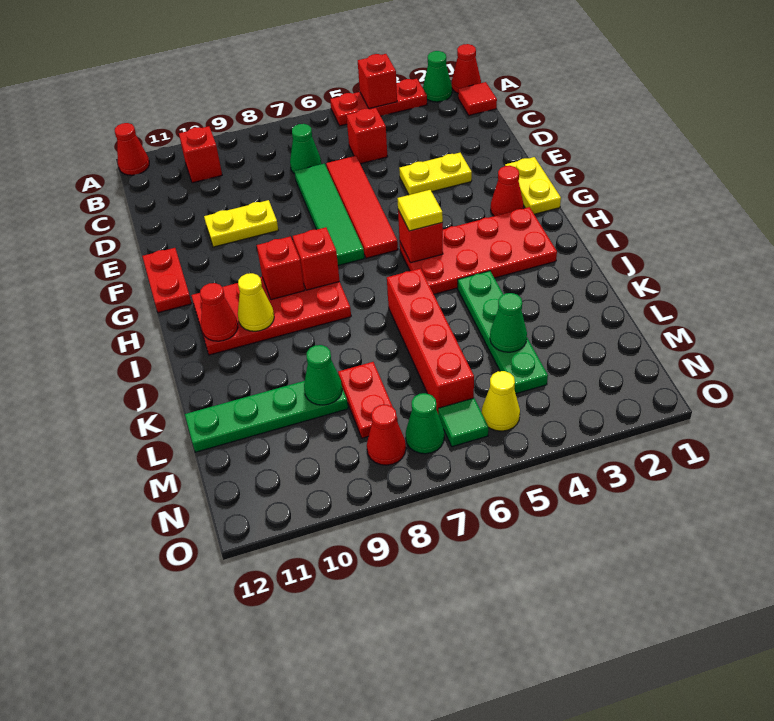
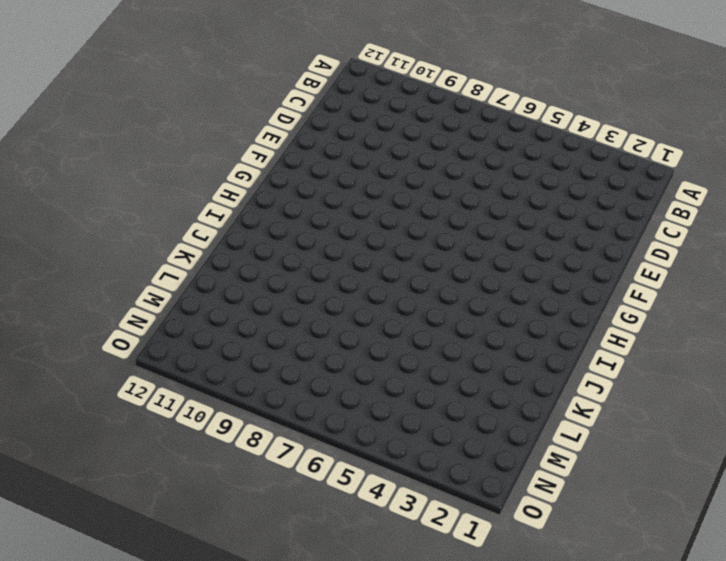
none -> red 1x1 cone [452,44,481,93]
none -> green 1x1 cone [423,51,452,102]
none -> red 1x3 plate [330,79,427,126]
none -> red 1x1 cone [115,123,149,175]

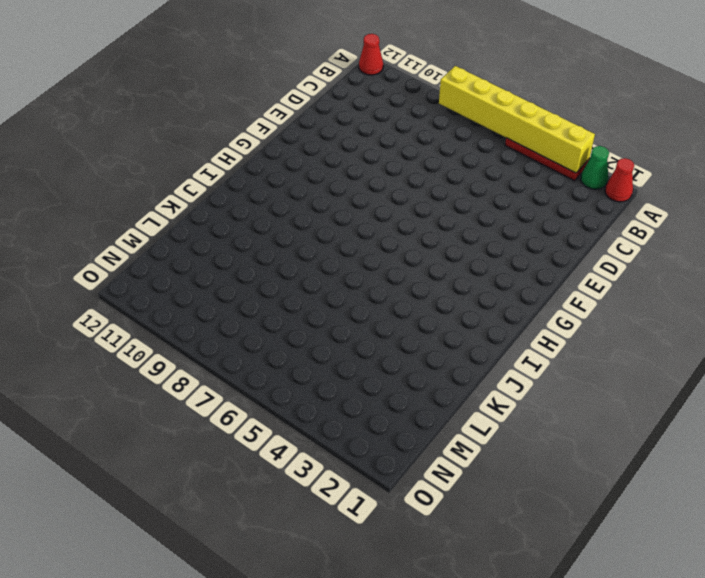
yellow 1x6 brick [439,66,595,173] -> red 1x1 brick [358,54,397,109]
none -> red 1x1 tile [458,82,497,115]
none -> red 1x1 brick [179,126,222,183]
none -> red 1x1 brick [346,108,387,164]
none -> green 1x1 cone [290,124,321,174]

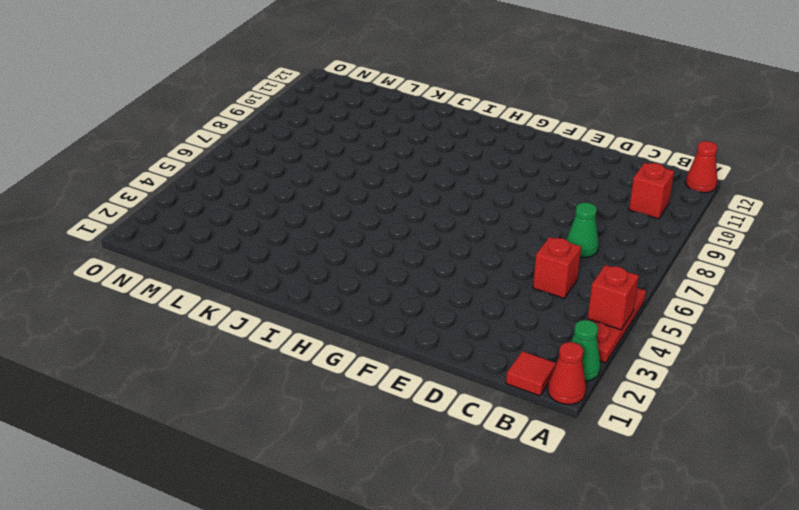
none -> red 1x4 tile [326,156,398,258]
none -> green 1x4 tile [294,164,364,266]
none -> yellow 1x2 plate [399,153,472,195]
none -> yellow 1x2 plate [204,200,278,247]

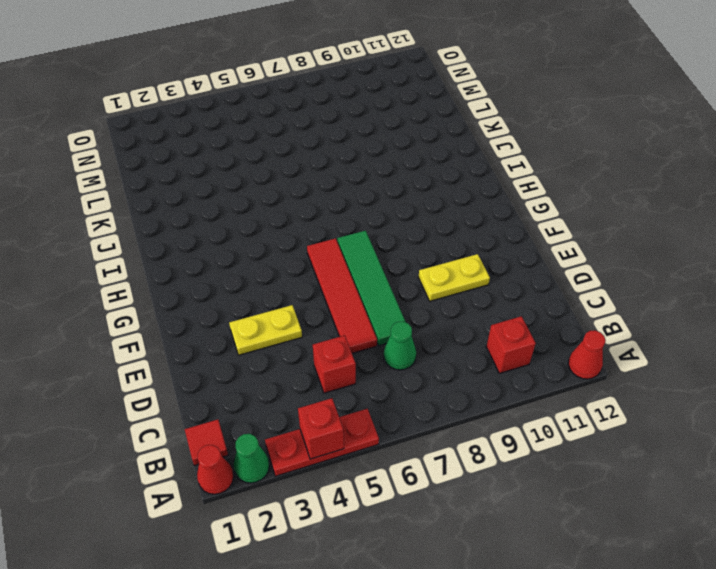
none -> yellow 1x2 plate [505,157,561,214]
none -> red 1x2 plate [142,248,192,313]
none -> red 1x1 cone [491,166,523,216]
none -> red 2x4 plate [400,207,557,294]

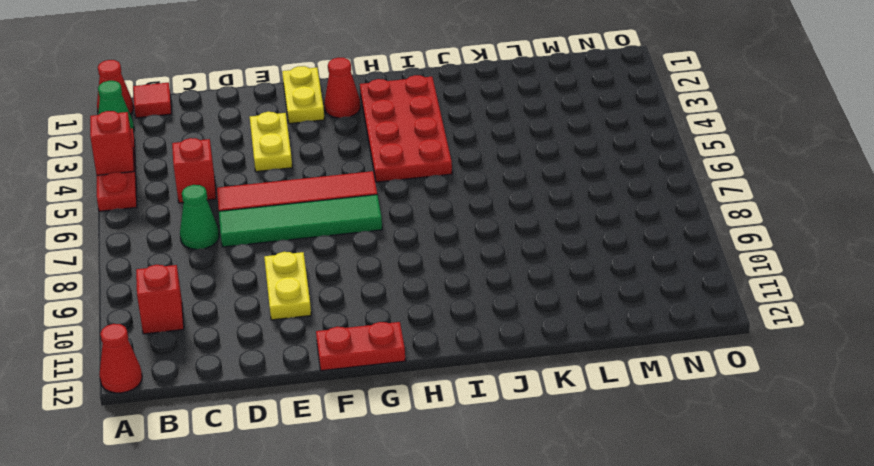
yellow 1x2 plate [282,66,325,124] -> yellow 1x2 plate turned to [505,157,561,214]
none -> red 2x4 plate [191,277,351,355]
none -> green 1x4 plate [458,271,548,394]
none -> red 1x4 brick [387,268,474,412]
none -> red 1x2 plate [338,362,398,438]

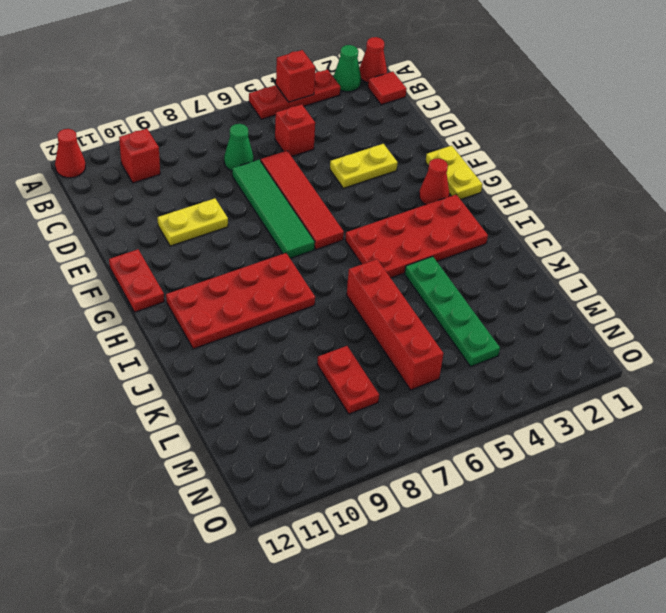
none -> green 1x4 plate [185,381,348,452]
none -> yellow 1x1 cone [482,371,520,431]
none -> green 1x1 tile [438,398,488,447]
none -> green 1x1 cone [406,393,444,454]

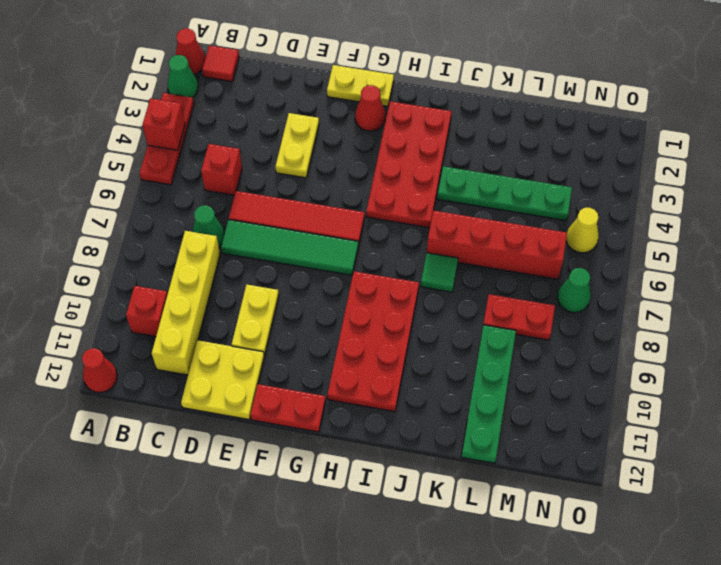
yellow 1x4 brick [152,231,220,375] -> none
yellow 2x2 plate [181,340,264,419] -> none
green 1x1 tile [421,253,458,292] -> green 1x1 tile moved to [438,398,488,447]
none -> red 1x1 cone [367,405,406,465]
none -> red 1x1 brick [398,210,443,263]
none -> red 1x1 brick [293,227,340,290]
none -> red 1x1 brick [257,236,304,300]

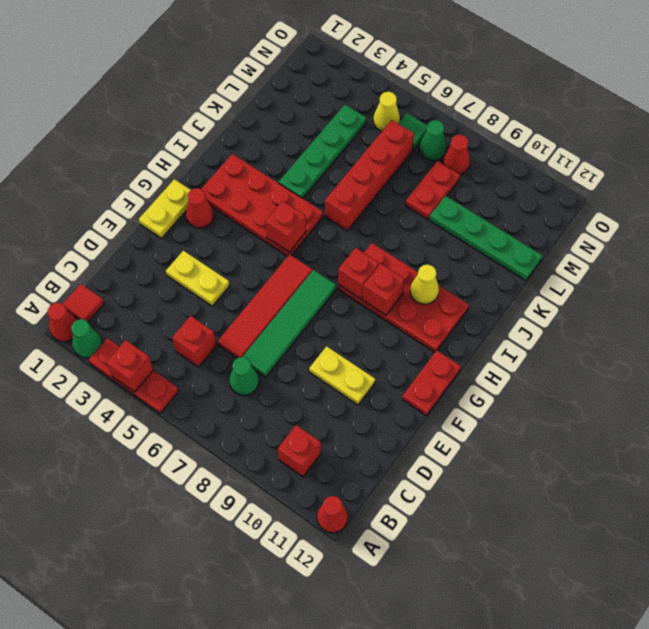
none -> red 1x1 cone [200,283,238,341]
none -> green 1x1 cone [490,293,527,352]
none -> green 1x1 cone [304,345,342,405]
none -> yellow 1x1 tile [397,190,443,231]

